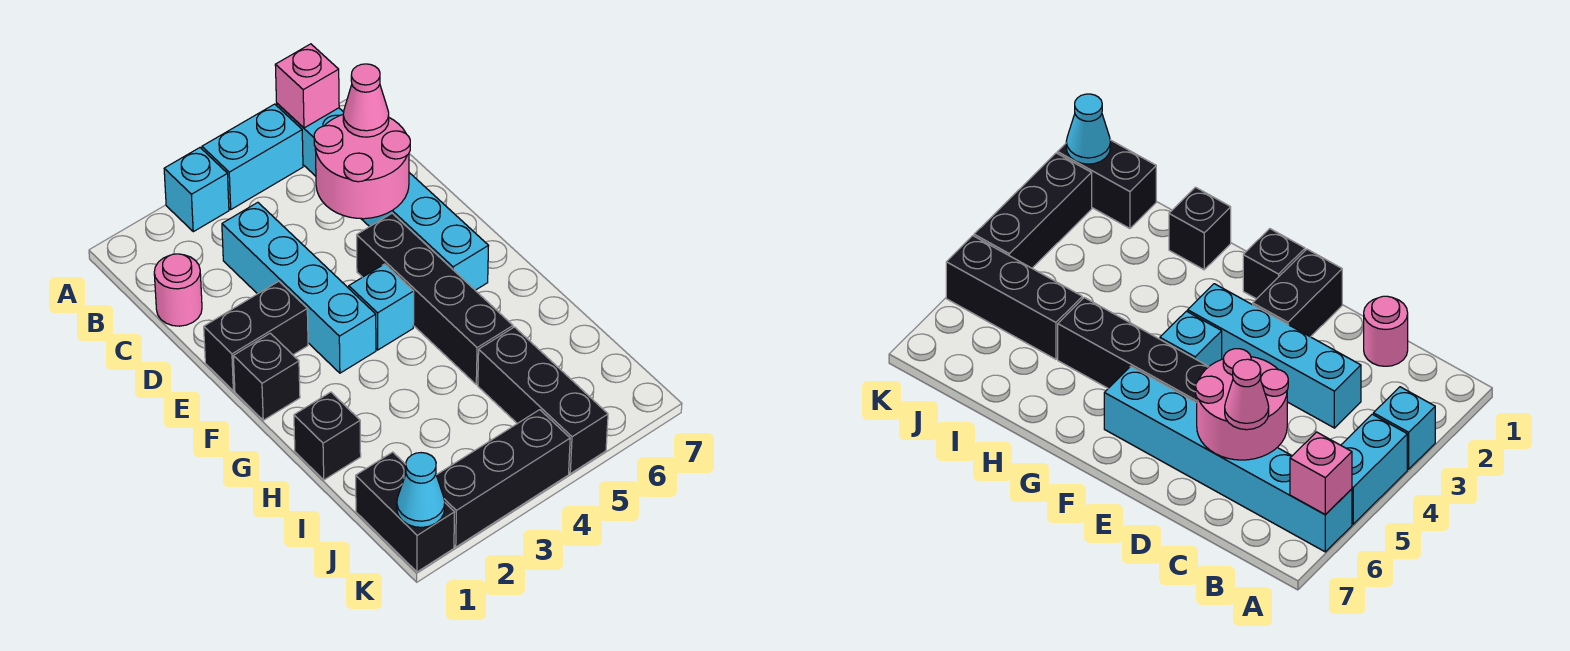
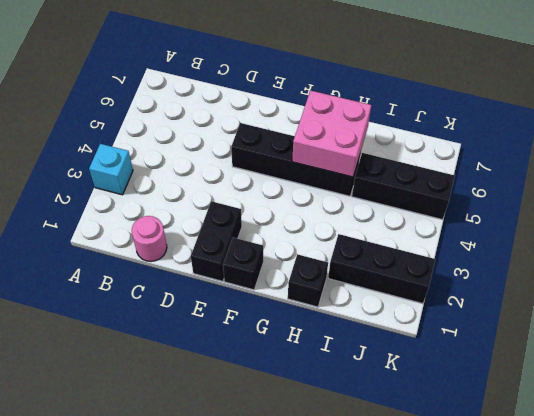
pink 2x2 brick [292,91,371,177] -> none
black 1x3 brick [328,234,435,304] -> black 1x3 brick turned to [437,410,570,547]
none -> cyan 1x2 brick [202,104,303,209]
none -> cyan 1x6 brick [277,104,488,290]
none -> cyan 1x4 brick [222,202,376,373]

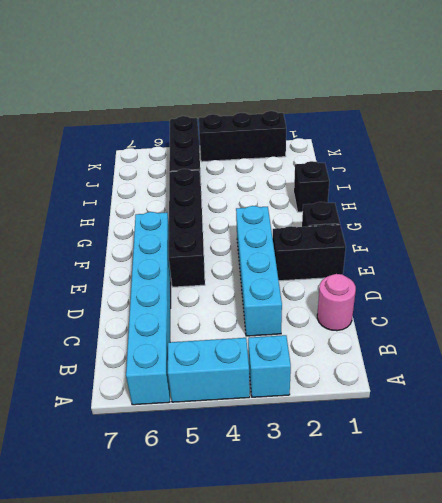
none -> cyan 1x1 brick [349,264,414,350]
none -> black 1x2 brick [356,452,455,572]
none -> pink 1x1 brick [275,44,339,128]

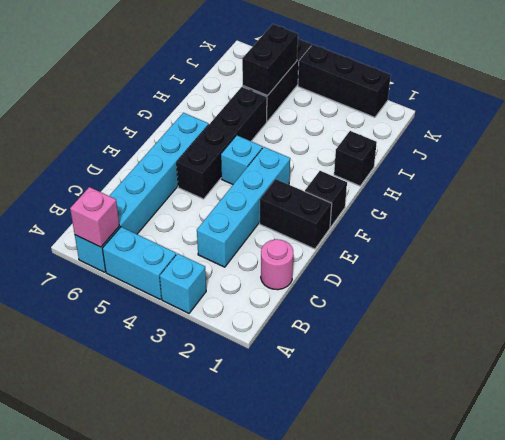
black 1x2 brick [242,24,298,96] -> black 1x2 brick moved to [356,452,455,572]
none -> pink 2x2 round brick [314,115,410,219]
none -> cyan 1x1 cone [397,453,445,527]
none -> pink 1x1 cone [343,64,389,137]

